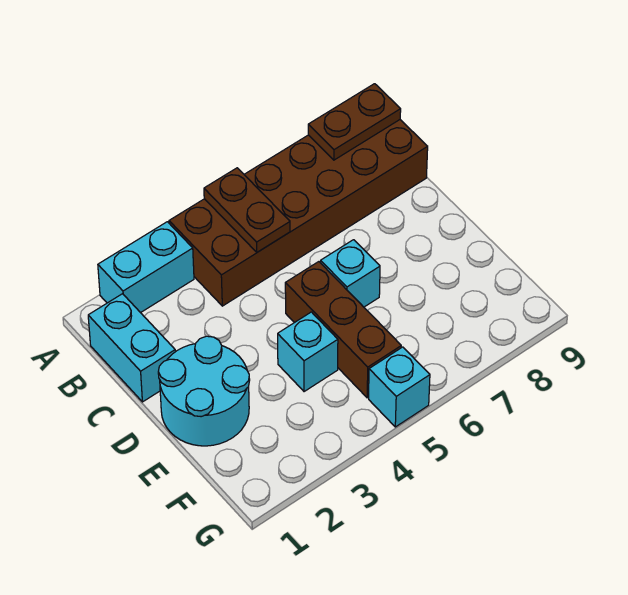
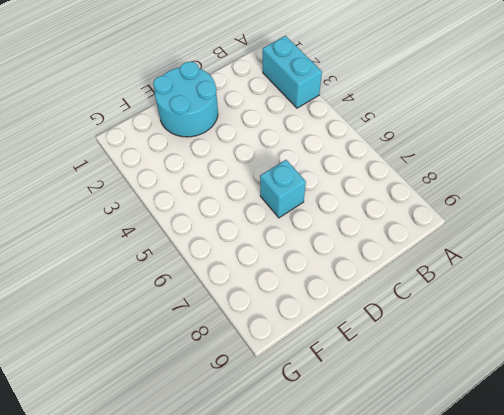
none -> brown 2x6 brick [169,120,428,306]
none -> cyan 1x2 brick [88,294,175,402]

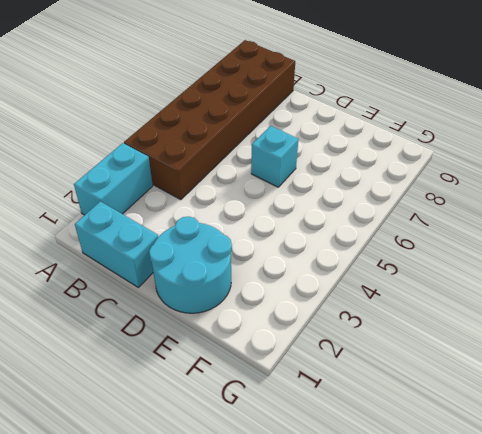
none -> brown 1x3 brick [285,262,401,398]
none -> cyan 1x1 brick [278,312,338,392]

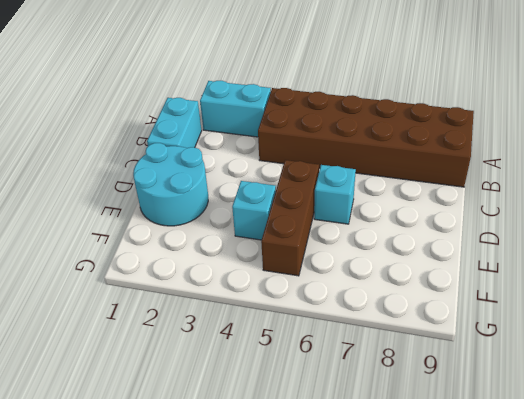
none -> cyan 1x1 brick [369,347,430,427]
none -> brown 1x2 plate [204,168,290,252]

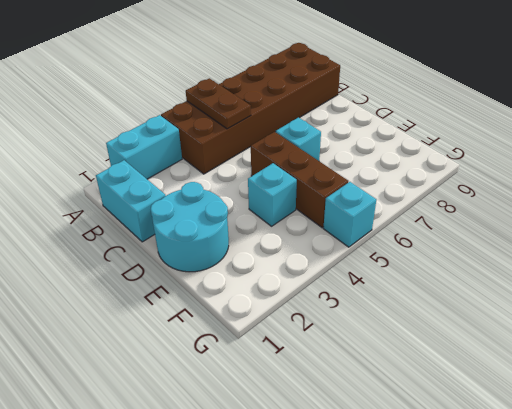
none -> brown 1x2 plate [308,84,401,160]

